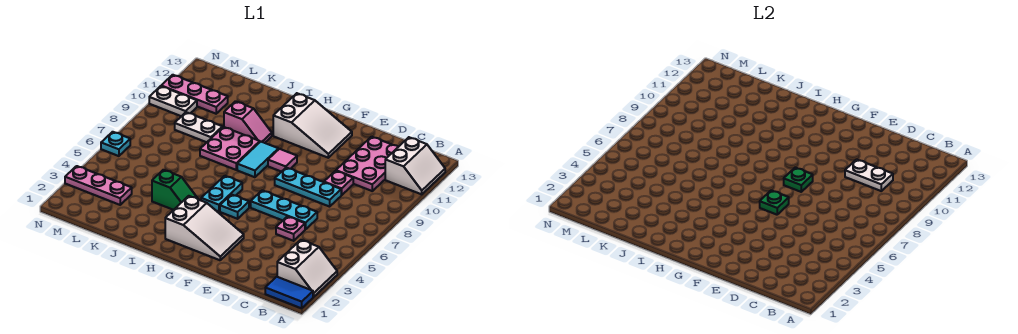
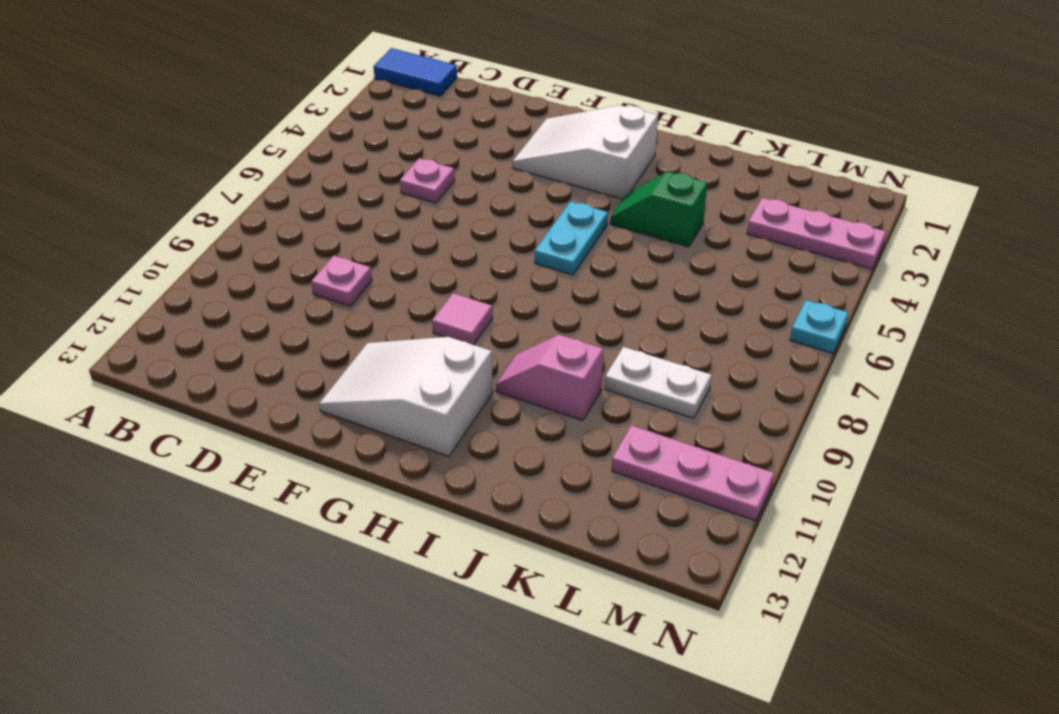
none -> white 2x2 slope [277,240,337,297]
none -> white 2x2 slope [385,137,445,194]
none -> pink 2x3 plate [336,137,398,191]

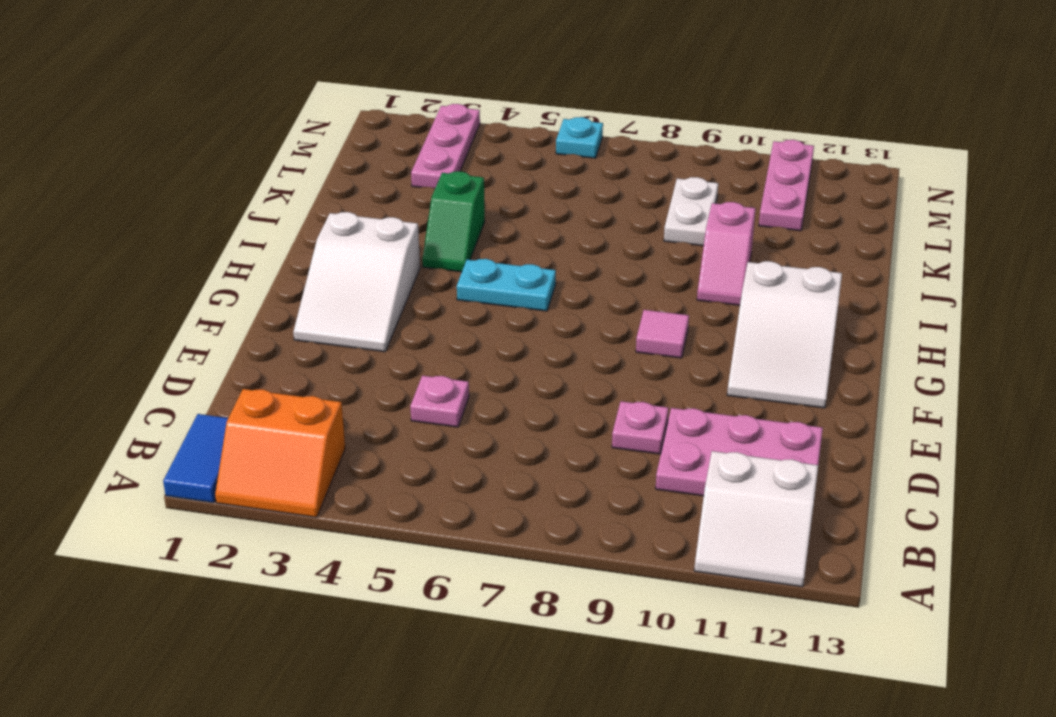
orange 2x2 slope [215,389,345,517] -> white 2x2 slope [277,240,337,297]
none -> cyan 1x3 plate [251,190,317,229]
none -> cyan 1x3 plate [275,168,341,207]
none -> cyan 1x1 plate [220,194,249,219]

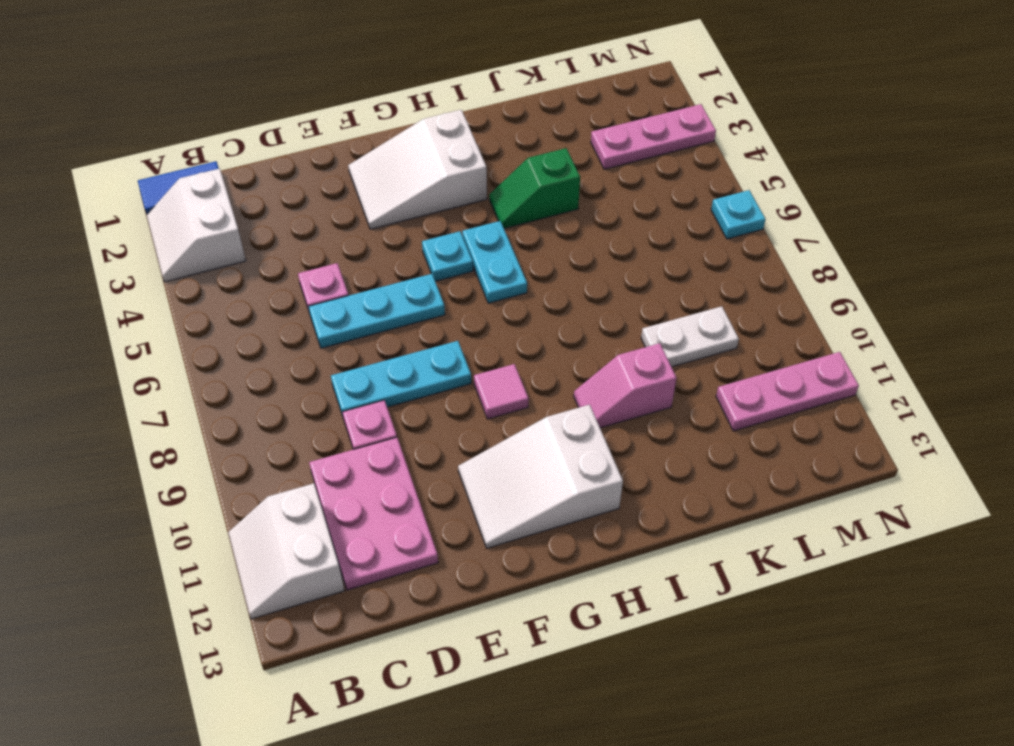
none -> cyan 1x2 tile [237,142,278,177]
none -> pink 2x2 plate [200,127,260,170]
none -> white 1x2 plate [149,86,197,116]

